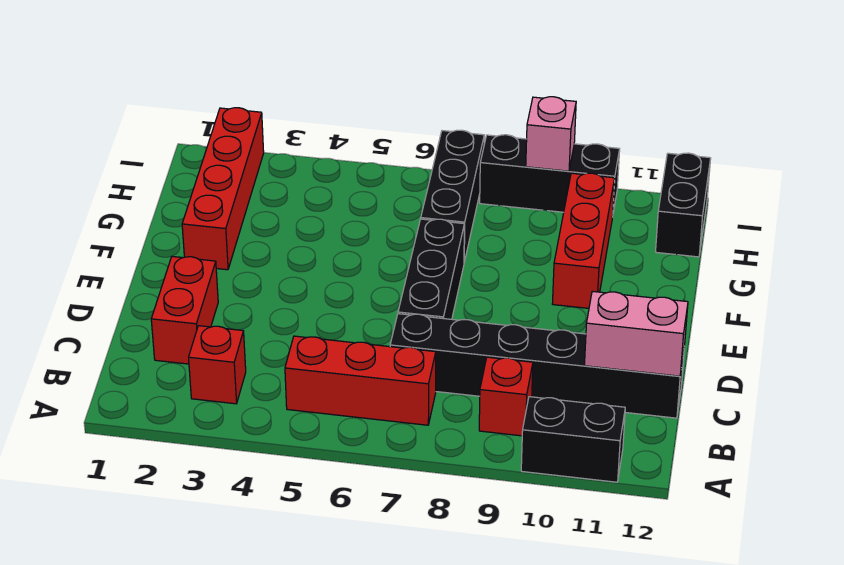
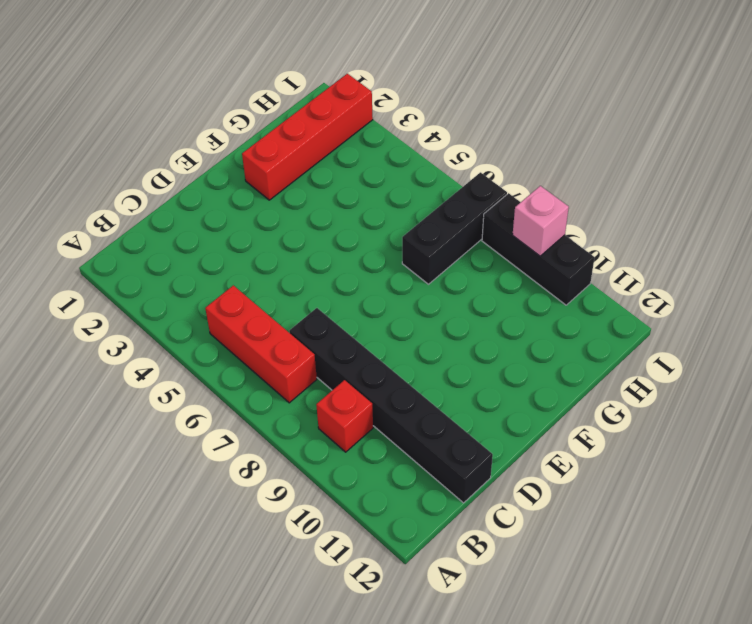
none -> black 1x2 brick [521,397,625,482]
none -> red 1x1 brick [189,326,246,404]
none -> red 1x2 brick [151,256,218,364]

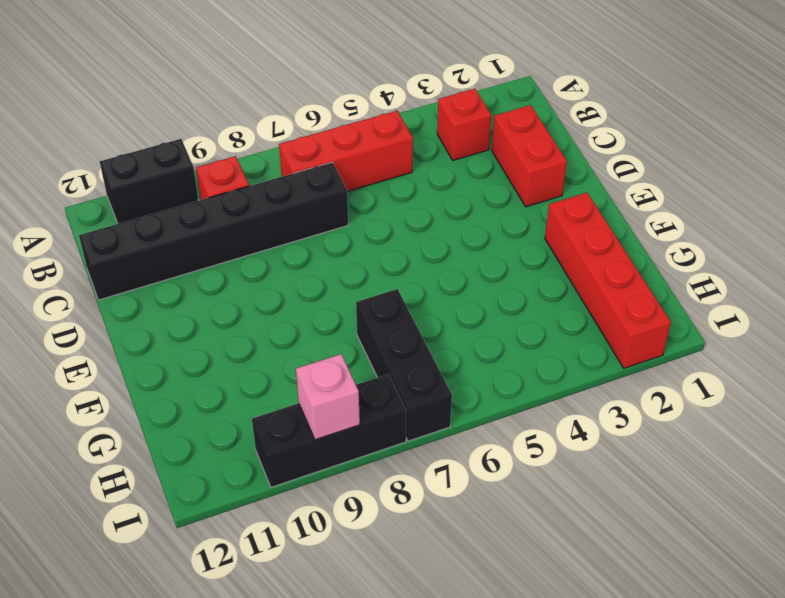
none -> black 1x3 brick [398,219,464,319]
none -> red 1x3 brick [552,173,615,308]
none -> black 1x2 brick [656,153,711,257]

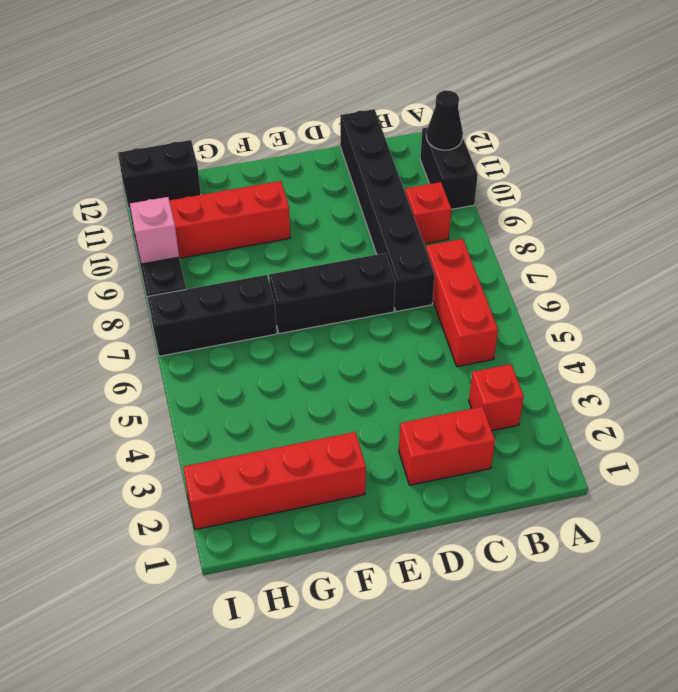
black 1x1 cone [426,90,463,150] -> none
none -> pink 1x2 brick [584,291,688,376]

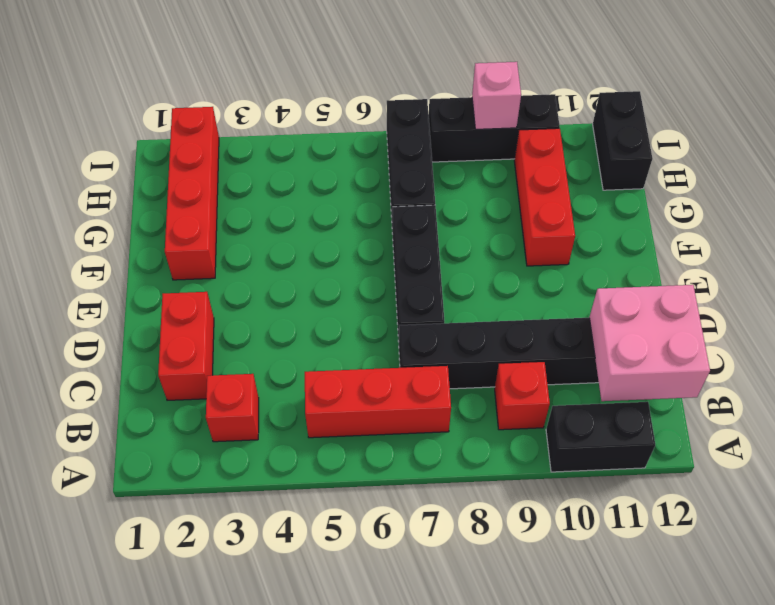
pink 2x2 brick [589,285,710,401] -> pink 1x2 brick [584,291,688,376]

